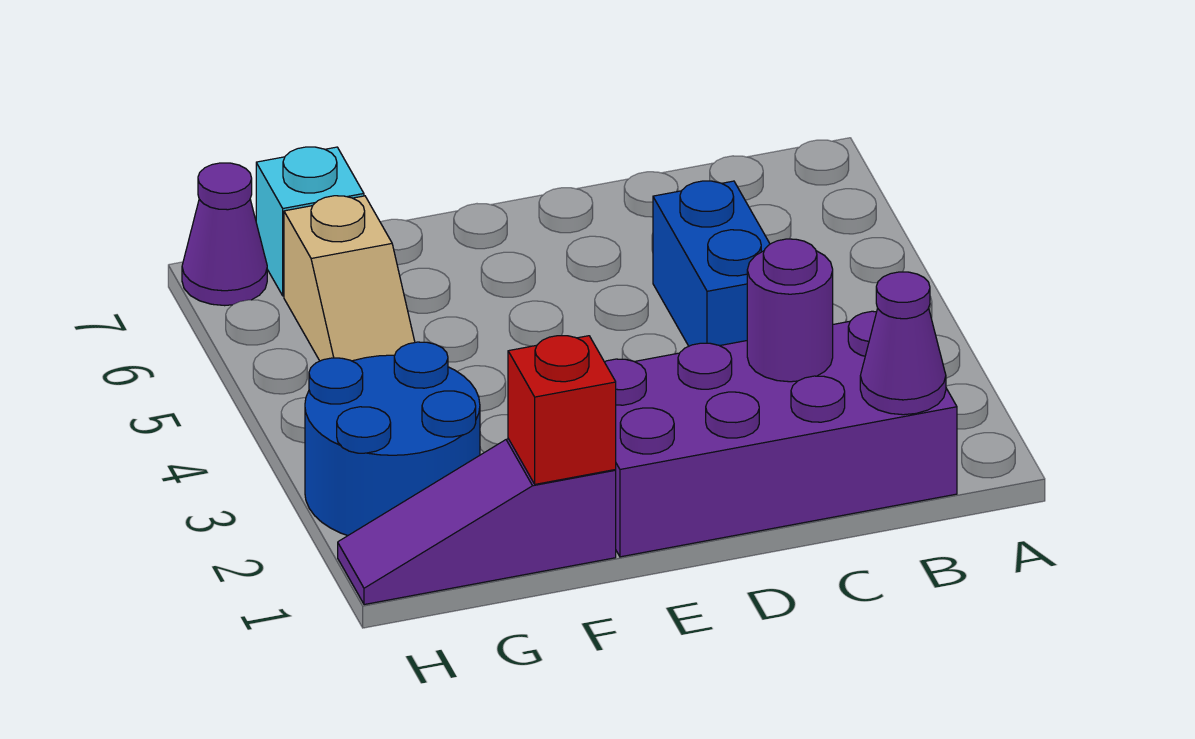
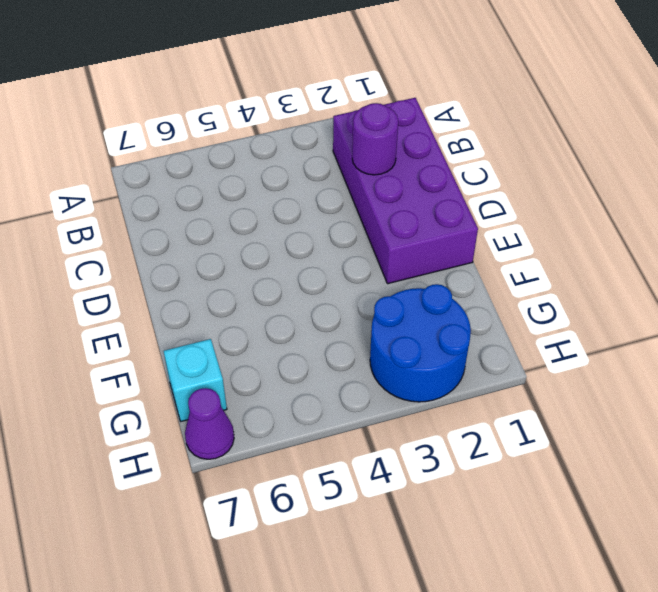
none -> blue 1x2 brick [653,181,770,346]
none -> purple 1x3 slope [338,439,616,605]

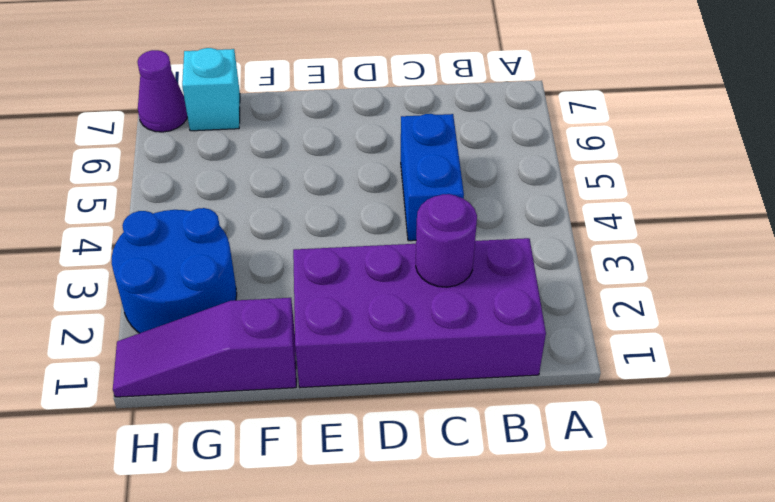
none -> tan 1x2 slope [284,196,415,361]
none -> purple 1x1 cone [860,272,946,415]

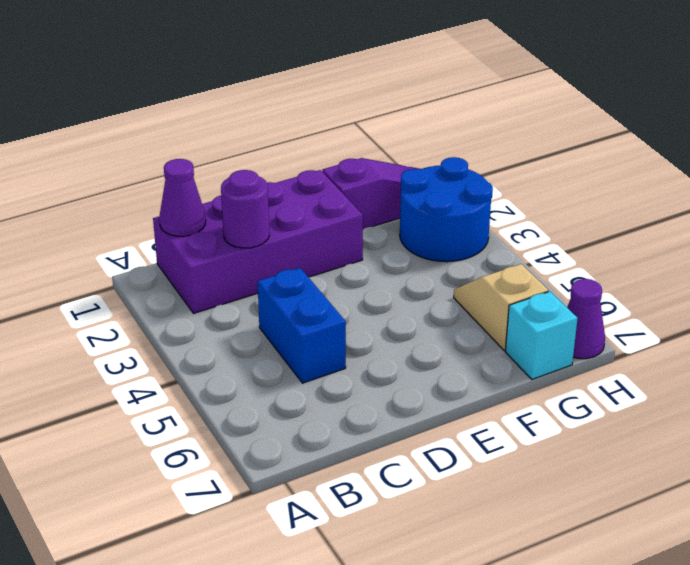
none -> red 1x1 brick [508,336,616,484]

